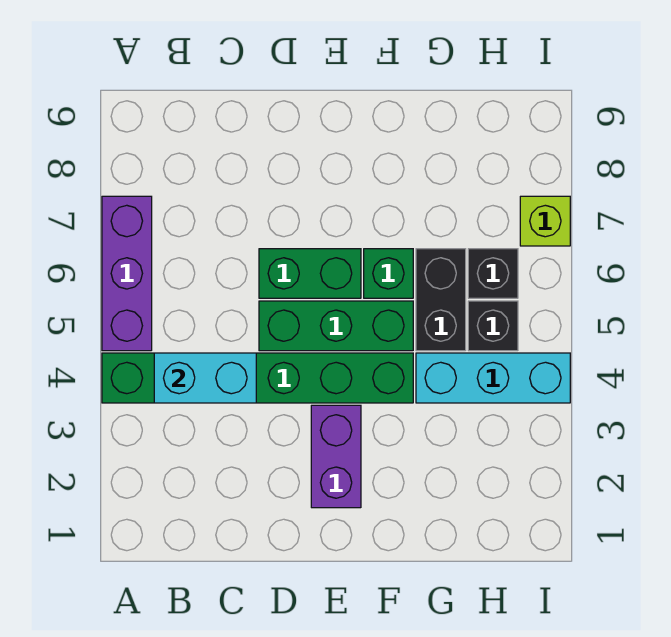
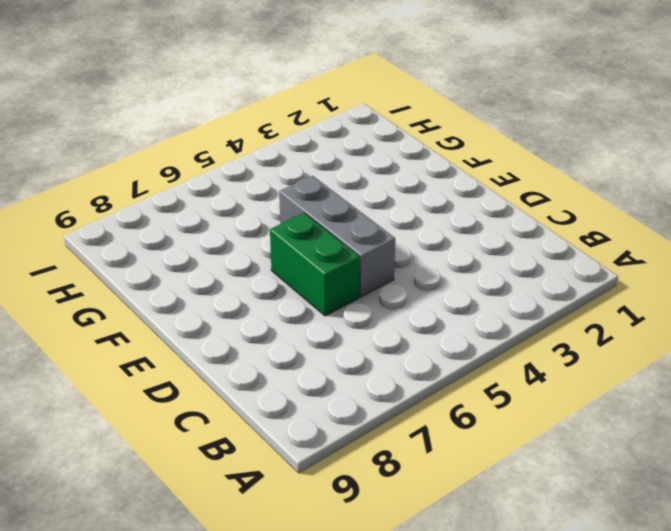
grey 1x3 brick [279,176,395,297] -> green 1x3 brick [259,301,413,351]
none -> green 1x6 brick [102,353,413,403]
none -> purple 1x3 brick [102,196,152,351]
none -> purple 1x2 brick [311,405,361,508]

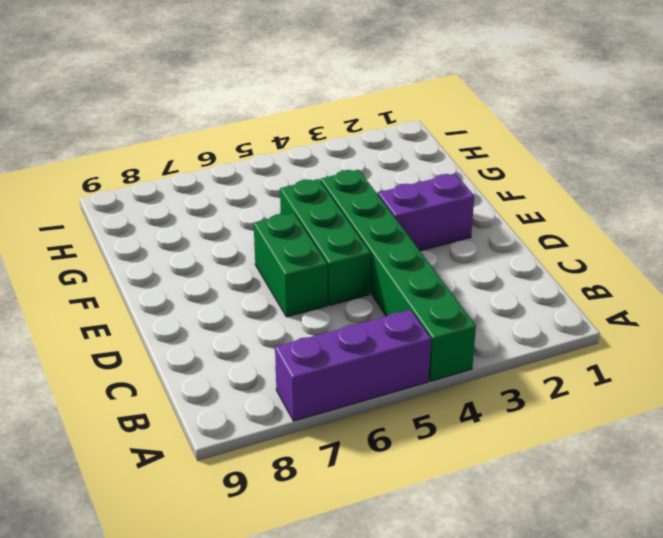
none -> green 1x1 brick [364,249,413,298]
none -> cyan 1x3 brick [416,353,570,403]
none -> black 1x2 brick [416,249,466,351]

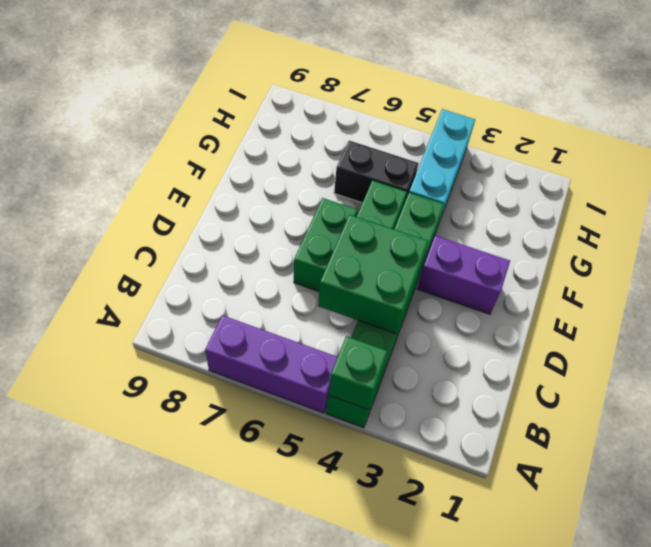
green 1x1 brick [328,336,388,409] -> green 1x1 brick moved to [364,249,413,298]
green 2x2 brick [318,215,428,334] -> cyan 1x2 brick [154,353,256,403]
none -> black 1x1 brick [468,301,518,351]
none -> black 1x1 brick [468,249,518,298]
none -> lime 1x1 brick [520,196,570,246]

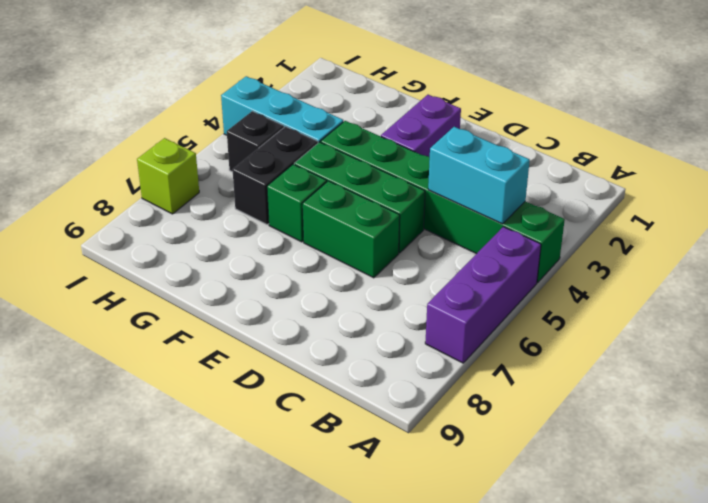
none -> black 1x1 brick [468,249,518,298]

